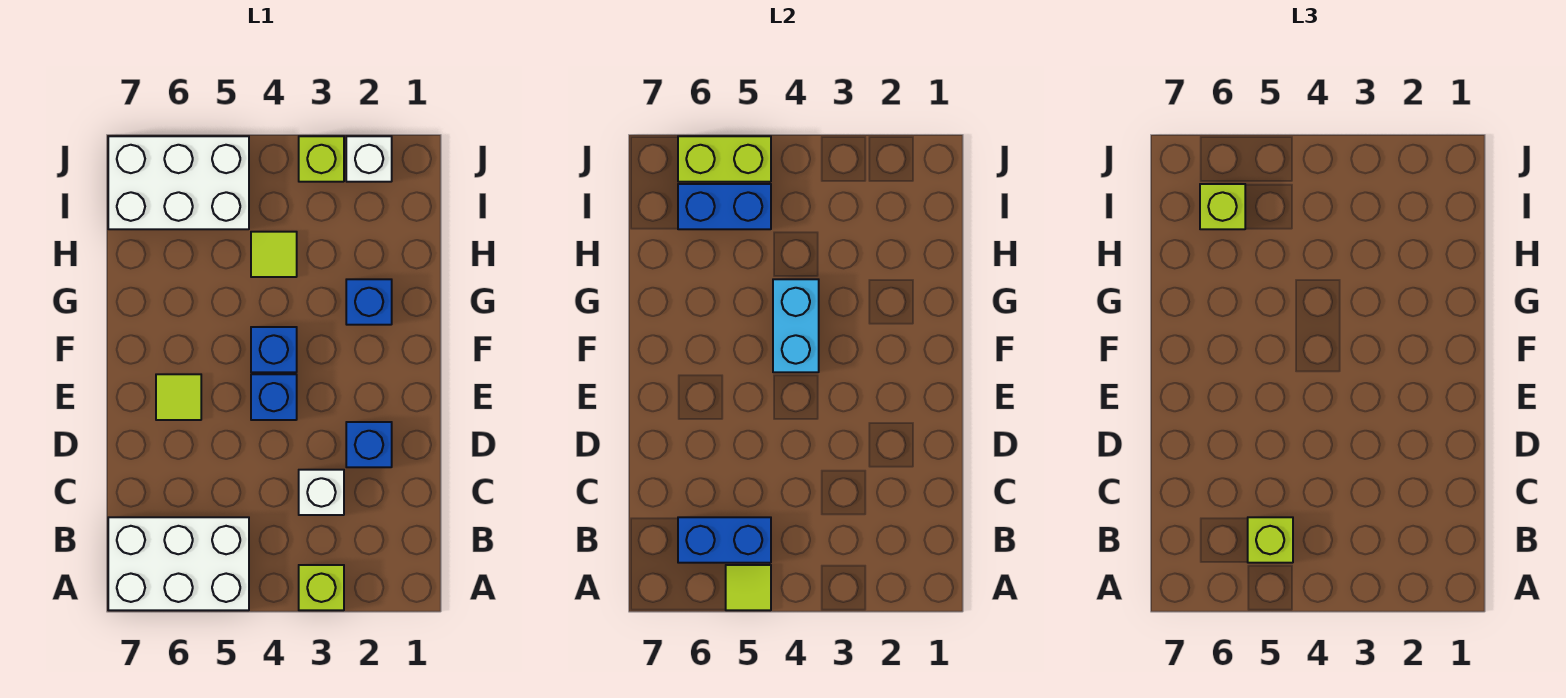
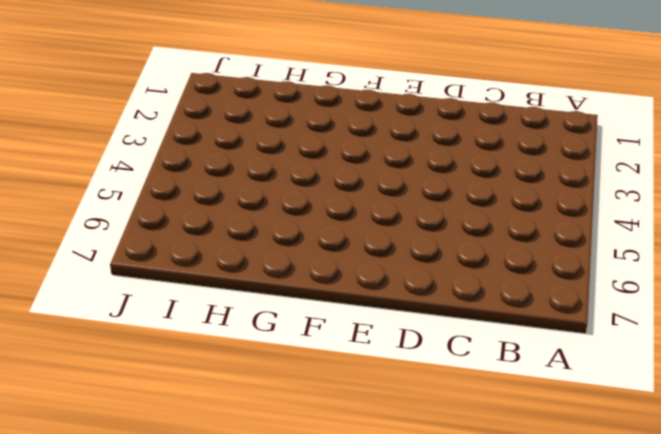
none -> lime 1x1 brick [299,565,344,610]
none -> white 2x3 brick [108,517,249,610]
none -> white 1x1 brick [299,470,344,515]

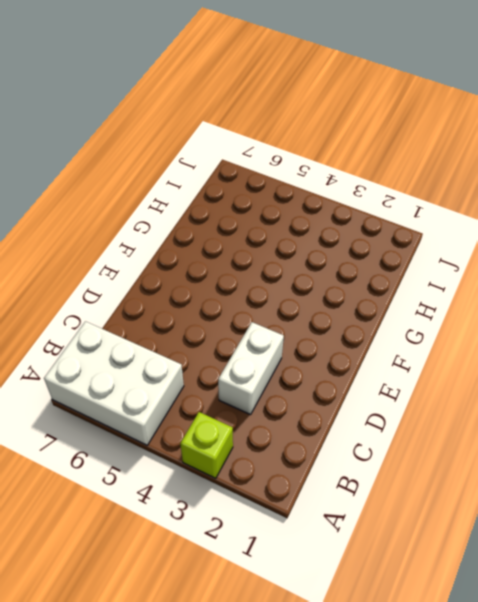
white 1x2 brick [218,322,284,415] -> white 1x1 brick [299,470,344,515]
none -> blue 1x1 brick [346,422,392,467]
none -> blue 1x1 brick [251,374,297,420]
none -> lime 1x1 tile [156,374,201,420]

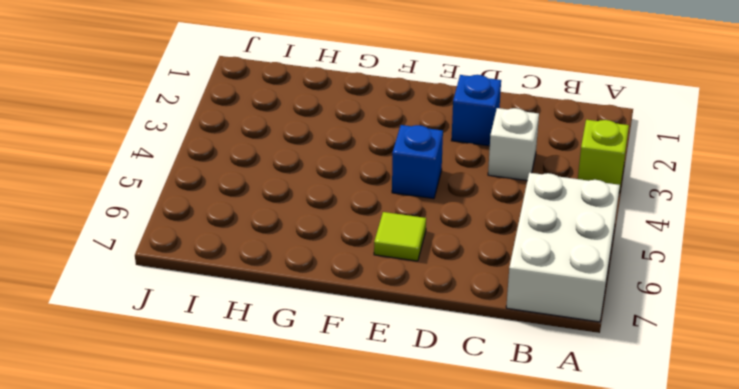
none -> blue 1x1 brick [251,327,297,372]
none -> blue 1x1 brick [346,279,392,325]
none -> lime 1x1 tile [251,232,297,277]

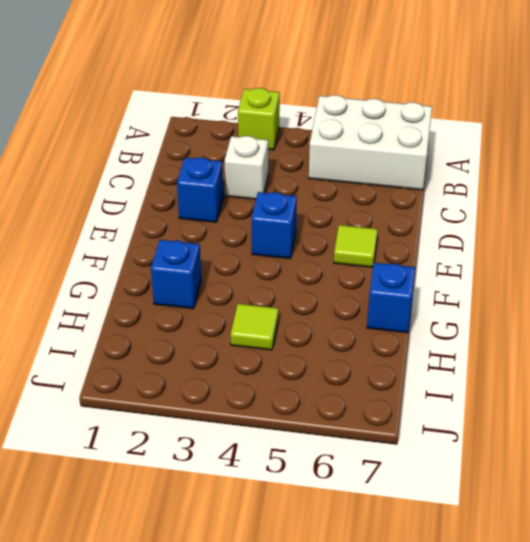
blue 1x1 brick [367,263,415,333] -> blue 1x1 brick moved to [251,327,297,372]
none -> white 2x3 brick [108,136,249,229]
none -> white 1x1 brick [346,136,392,182]
none -> lime 1x1 brick [299,136,344,182]

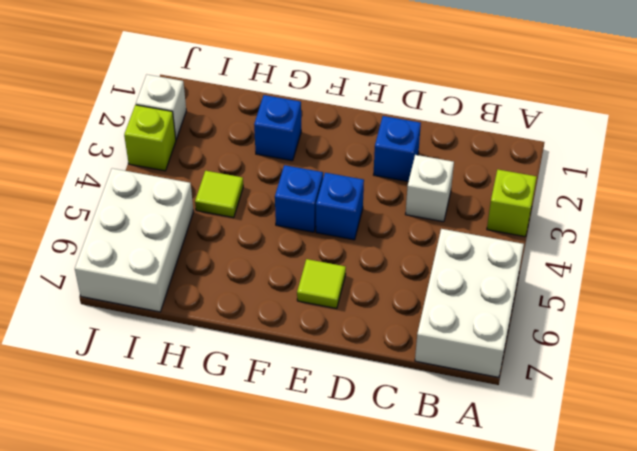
none -> lime 1x1 tile [726,565,771,610]
none -> blue 1x2 brick [678,517,771,563]
none -> cyan 1x2 brick [773,279,819,372]

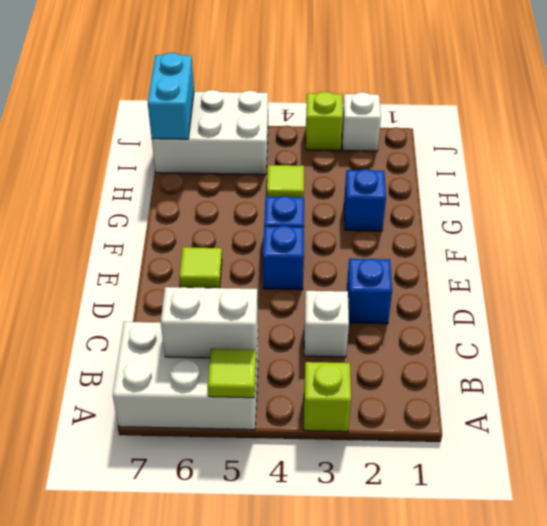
white 1x2 brick [161,287,258,358] -> blue 1x2 brick [678,517,771,563]
cyan 1x2 brick [148,53,194,139] -> cyan 1x2 brick moved to [773,279,819,372]
none -> blue 1x2 brick [678,184,771,229]
none -> lime 1x2 brick [678,136,771,182]
none -> lime 1x1 brick [1248,517,1293,563]

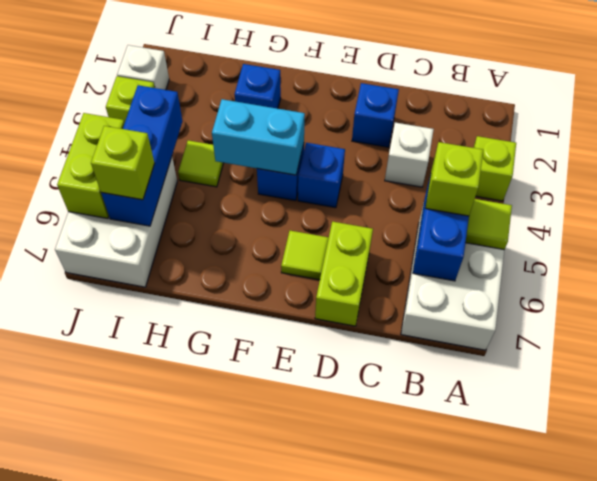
lime 1x2 brick [315,221,373,326] -> none
blue 1x3 brick [101,85,183,226] -> blue 1x2 brick [678,184,771,229]

